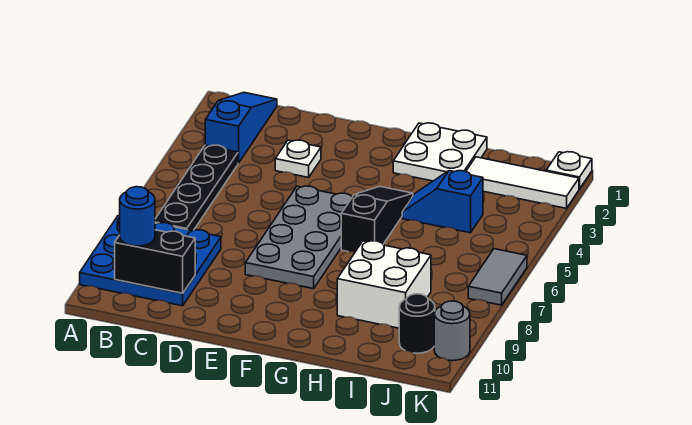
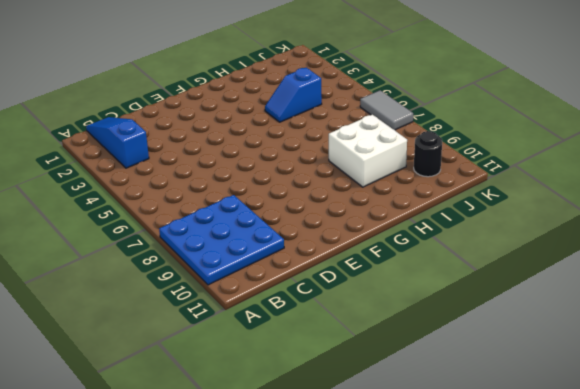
none -> black 1x4 plate [155,145,238,231]
none -> white 1x1 plate [275,140,321,177]
none -> grey 2x4 plate [245,186,352,289]

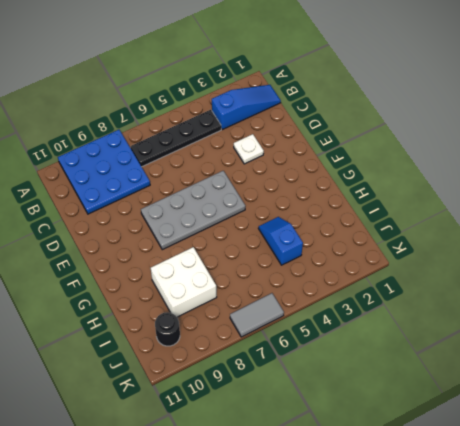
none -> white 2x2 plate [393,123,487,181]
none -> black 1x3 slope [341,186,413,252]
none -> white 1x3 tile [466,157,579,208]

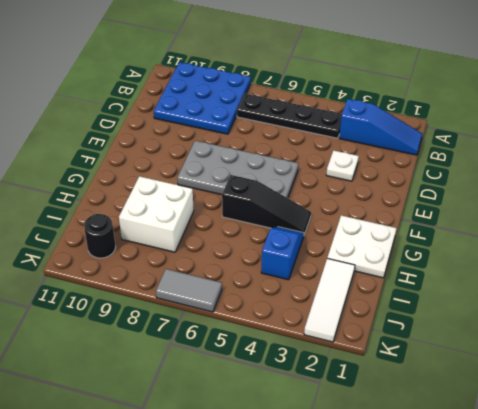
none -> white 1x1 plate [546,152,592,189]
none -> grey 1x1 round brick [434,301,470,361]
none -> black 1x2 brick [115,230,195,293]

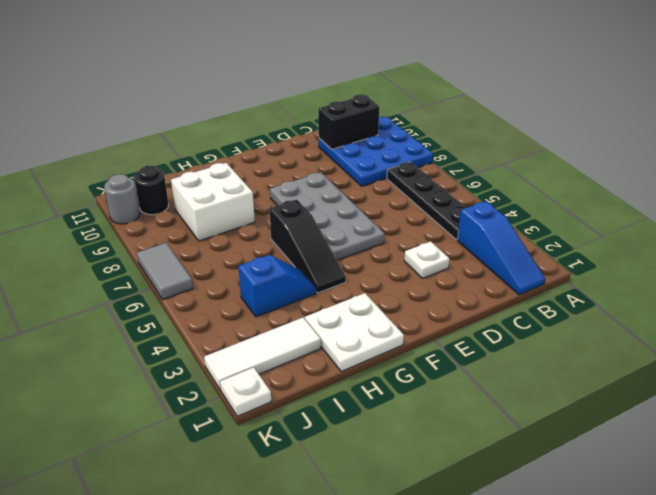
none -> blue 1x1 round brick [120,187,155,246]

